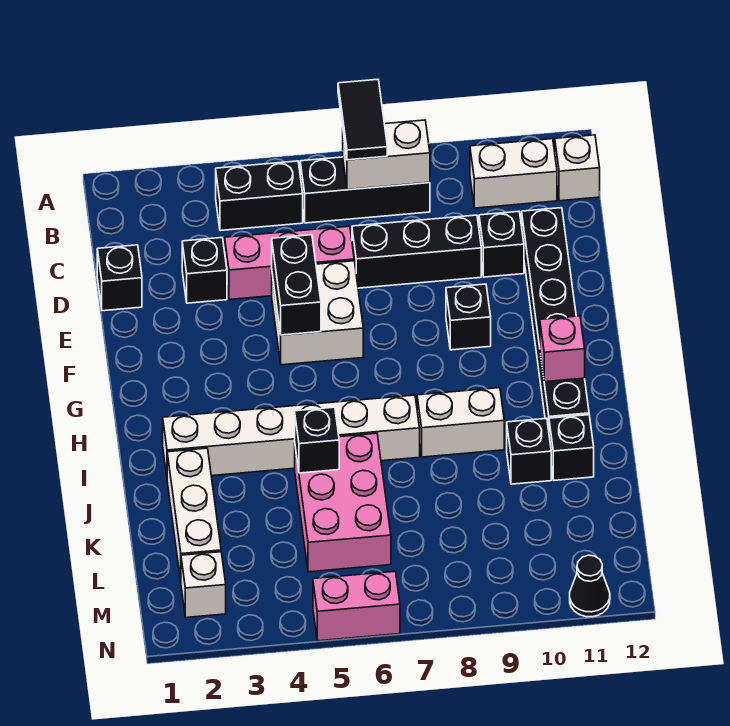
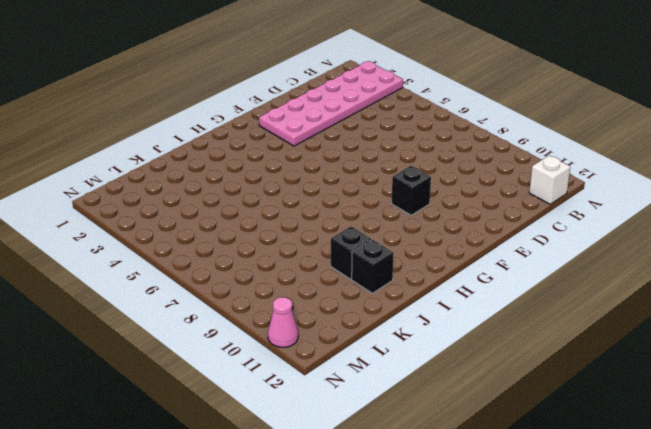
pink 2x6 plate [259,61,403,146] -> black 1x1 brick [182,238,227,303]
pink 1x1 cone [268,297,298,347] -> black 1x1 cone [570,555,610,617]
none -> black 1x2 brick [216,161,303,231]
none -> black 1x3 brick [300,157,430,223]
none -> white 1x2 brick [470,139,557,208]

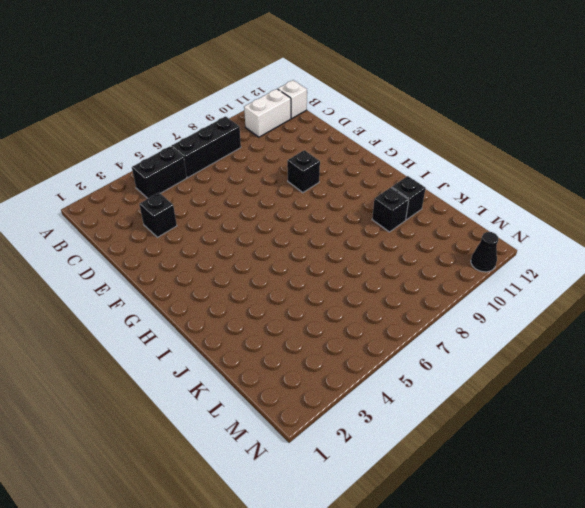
none -> black 1x1 brick [97,245,142,311]
none -> pink 1x3 brick [225,226,354,300]
none -> black 1x3 brick [352,215,481,288]

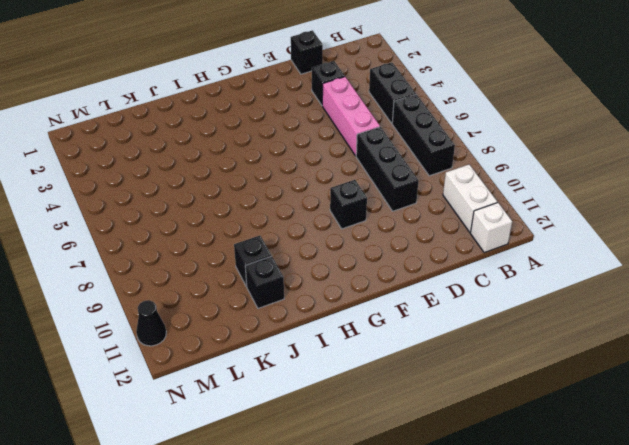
none -> black 1x1 brick [479,211,524,277]
none -> black 1x6 brick [522,208,589,429]
none -> white 2x2 brick [272,261,363,365]

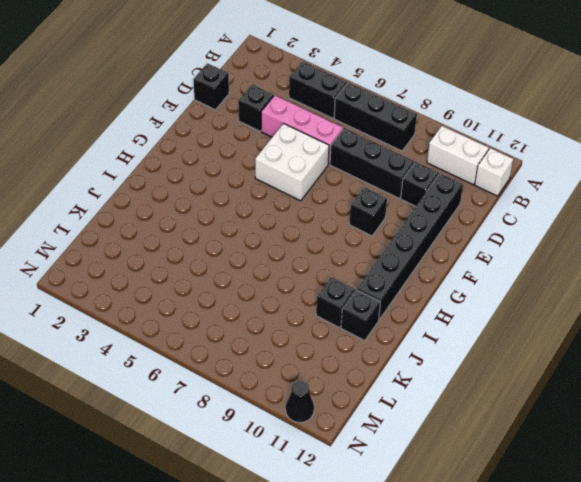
none -> white 1x6 brick [163,395,420,476]
none -> white 1x2 brick [417,388,504,457]
none -> white 1x3 brick [167,448,221,580]

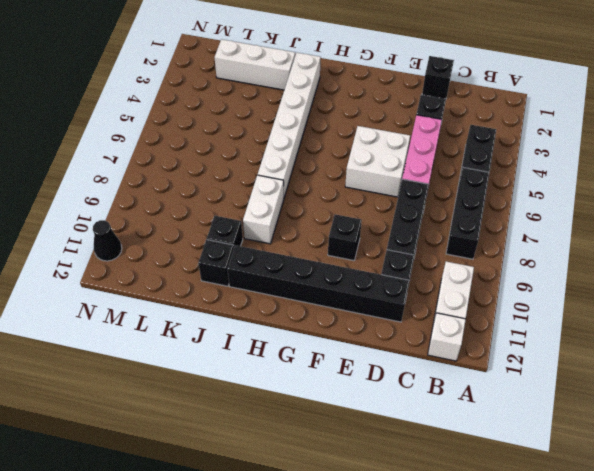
none -> pink 2x3 brick [295,433,391,572]
none -> white 1x1 brick [181,552,226,618]
none -> pink 1x2 brick [313,571,400,641]

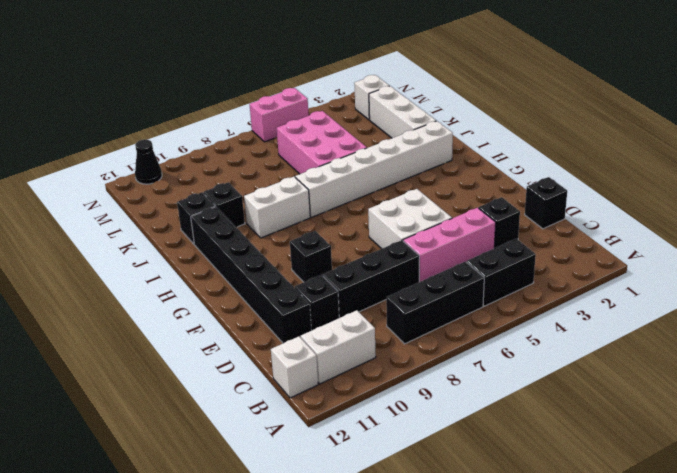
none -> white 1x2 brick [343,120,430,190]
none -> black 1x2 brick [272,235,321,335]
none -> pink 1x1 brick [540,316,585,382]

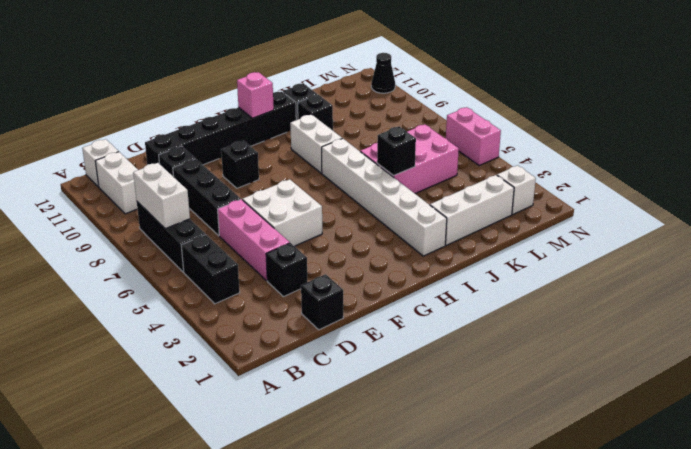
none -> black 1x2 brick [272,235,321,335]
none -> black 1x2 tile [338,79,387,160]

